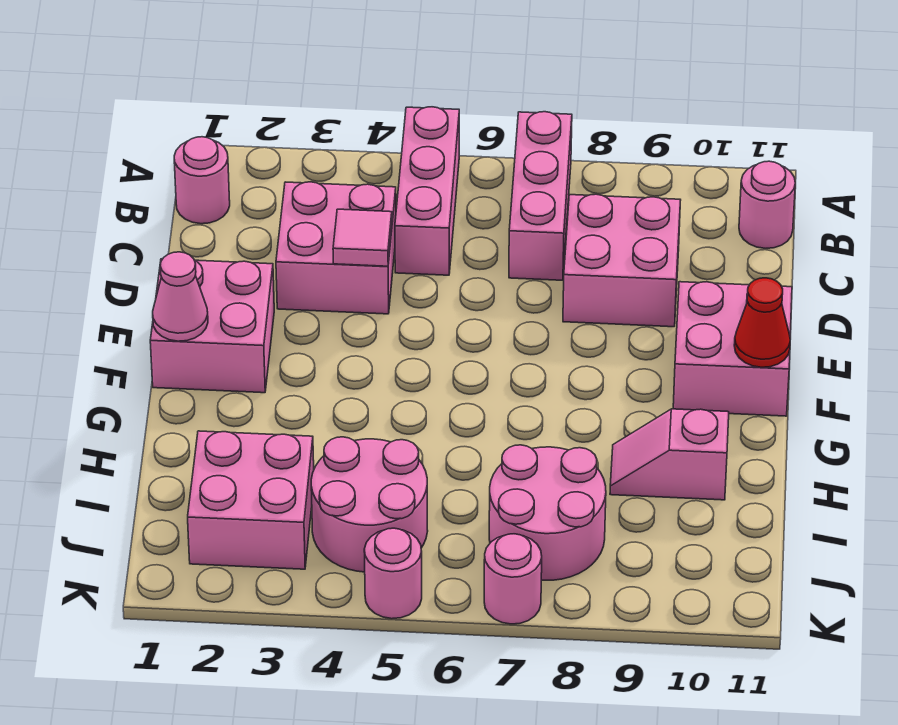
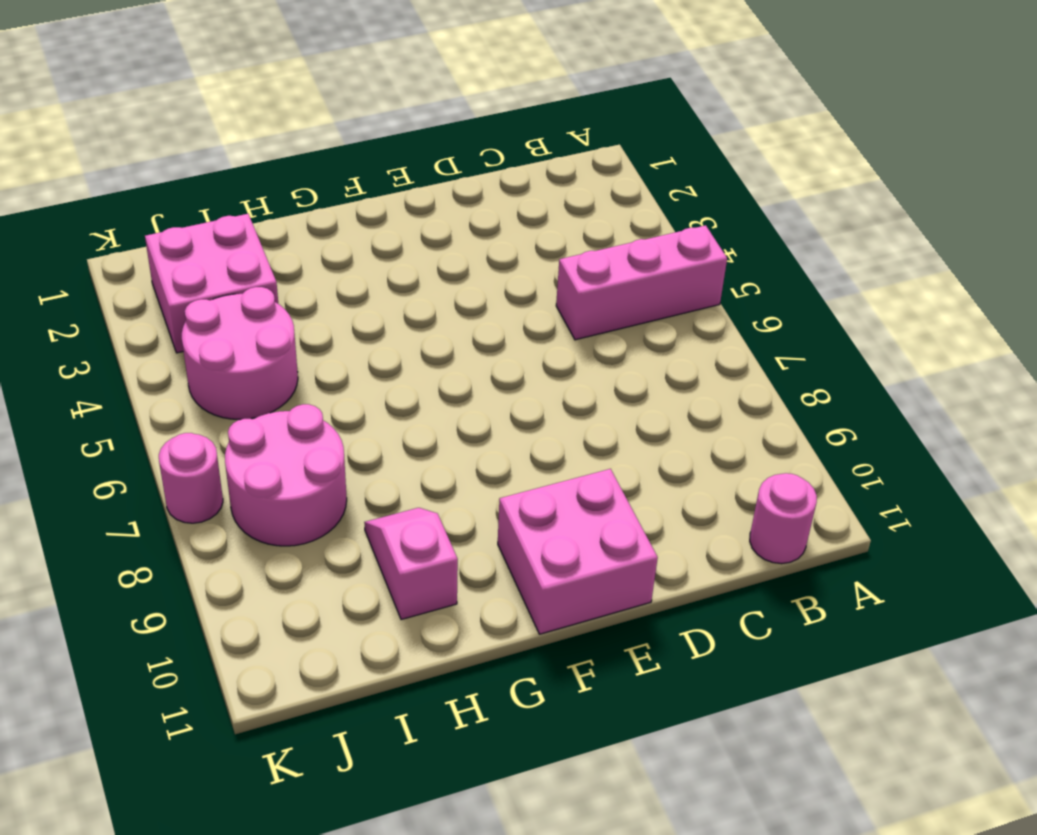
none -> pink 1x3 brick [509,112,572,280]
none -> pink 1x1 round brick [174,137,230,224]
none -> pink 2x2 brick [276,182,396,314]

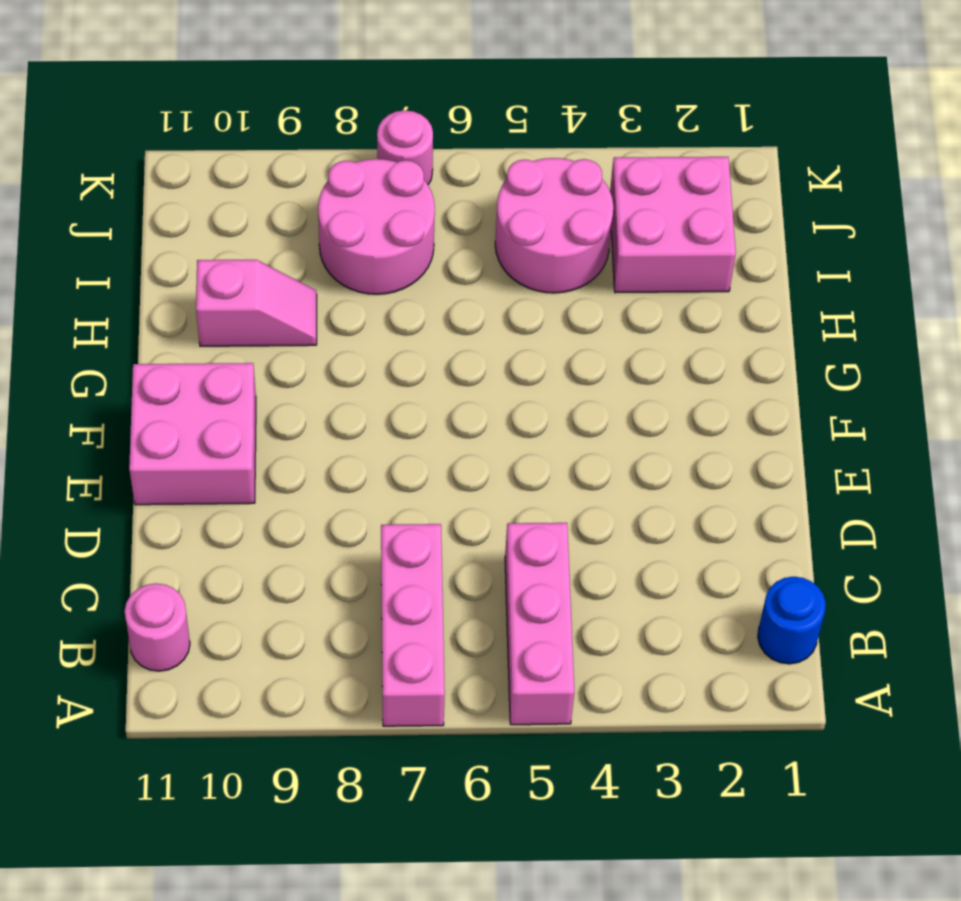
blue 1x1 round brick [758,577,826,664] -> pink 1x1 round brick [174,137,230,224]
none -> pink 2x2 brick [276,182,396,314]
none -> pink 2x2 brick [563,194,680,327]
none -> pink 2x2 brick [150,259,274,393]

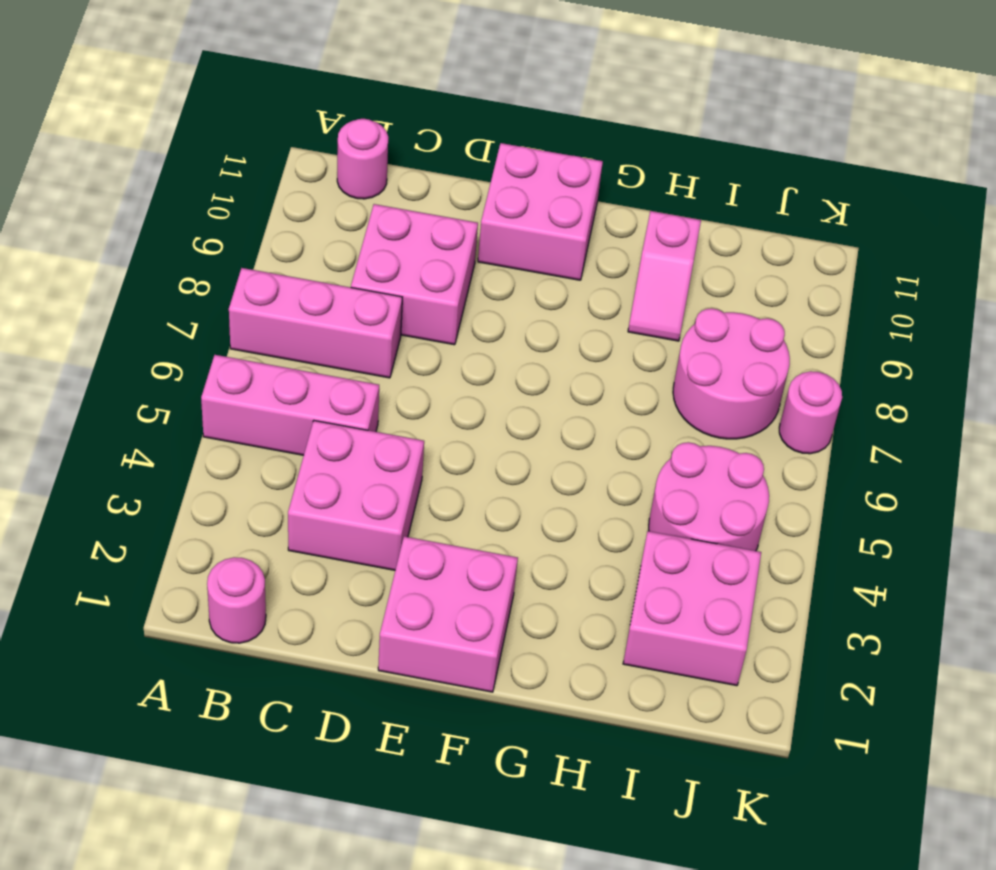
none -> pink 1x1 round brick [364,528,422,619]
none -> pink 1x1 tile [333,209,392,266]
none -> pink 1x1 cone [153,252,208,341]

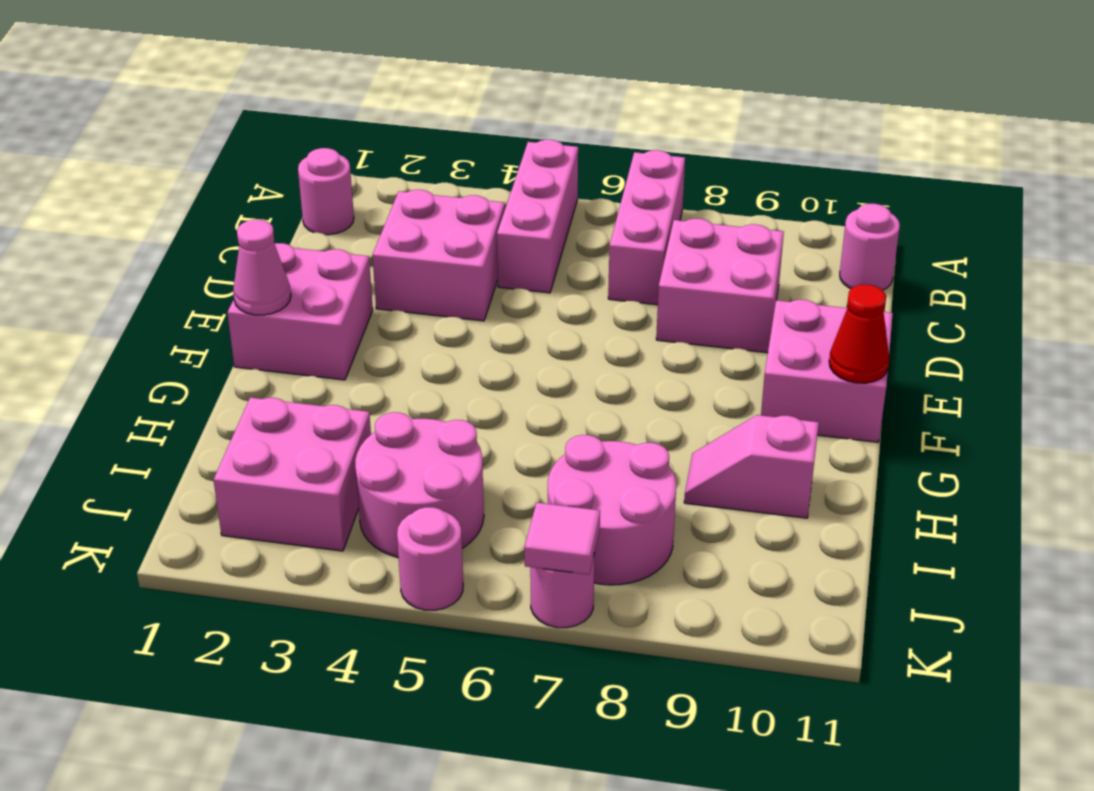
pink 1x1 tile [524,503,600,575] -> pink 1x1 tile moved to [333,209,392,266]

